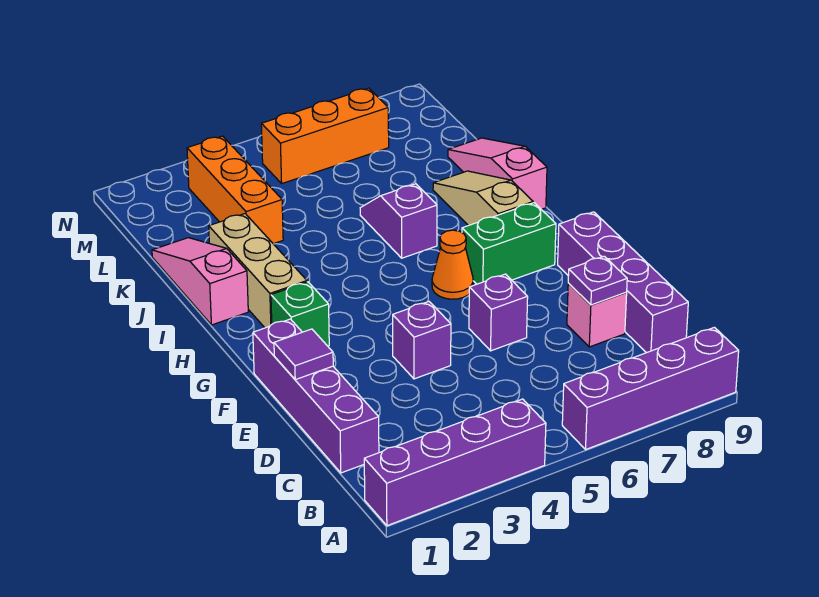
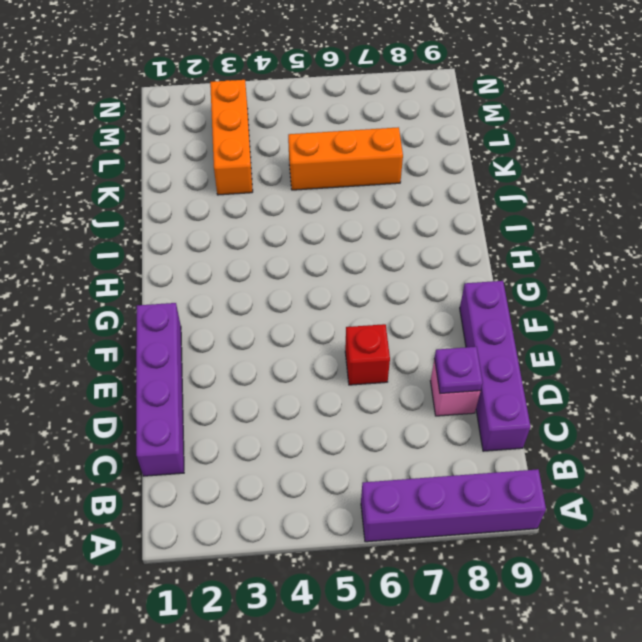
red 1x1 brick [345,324,390,385] -> purple 1x1 brick [469,274,528,351]
orange 1x3 brick [288,127,403,190] -> orange 1x3 brick moved to [261,88,389,183]
none -> purple 1x4 brick [364,399,546,526]
none -> purple 1x1 brick [393,302,451,379]
none -> green 1x1 brick [271,282,329,346]

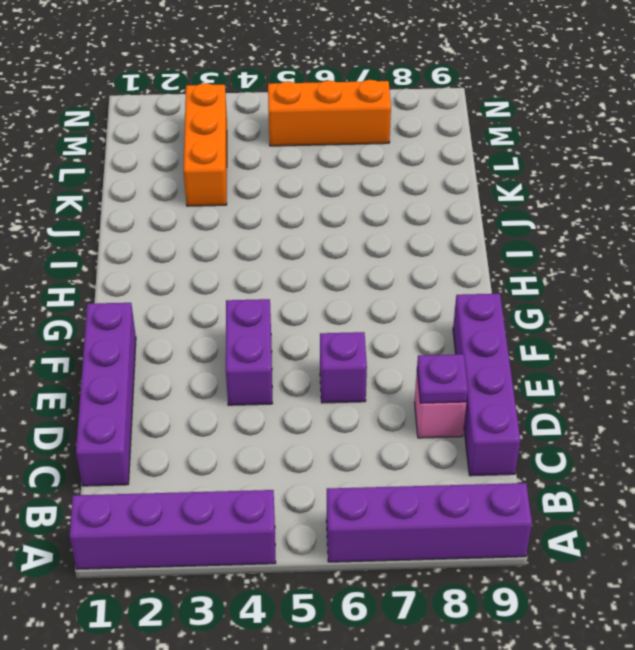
purple 1x2 brick [226,299,272,405] -> purple 1x1 brick [393,302,451,379]
none -> green 1x1 brick [271,282,329,346]
none -> orange 1x1 cone [432,230,473,299]
none -> green 1x2 brick [462,203,556,284]

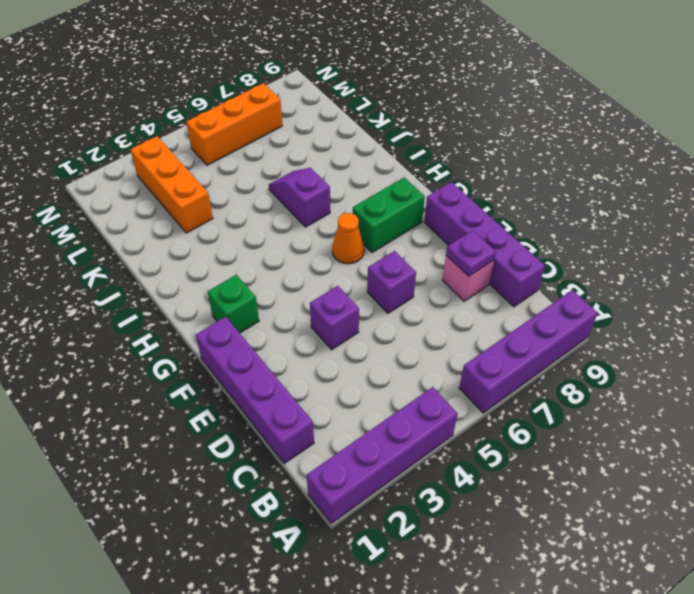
none -> tan 1x3 brick [209,214,307,328]
none -> tan 1x3 slope [433,171,533,226]
none -> pink 1x3 slope [152,238,248,325]

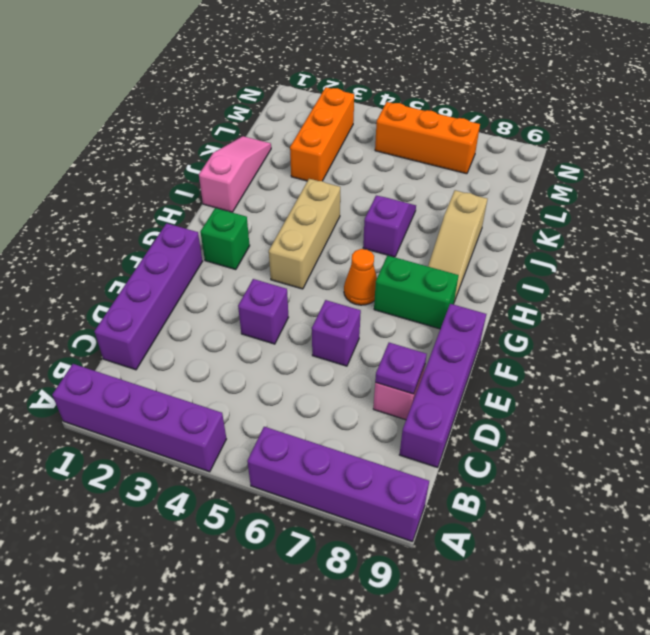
tan 1x3 brick [269,179,340,289] -> tan 1x3 brick moved to [209,214,307,328]
tan 1x3 slope [428,190,487,301] -> tan 1x3 slope turned to [433,171,533,226]
none -> pink 1x3 slope [448,138,547,209]
none -> purple 1x1 tile [274,329,333,380]

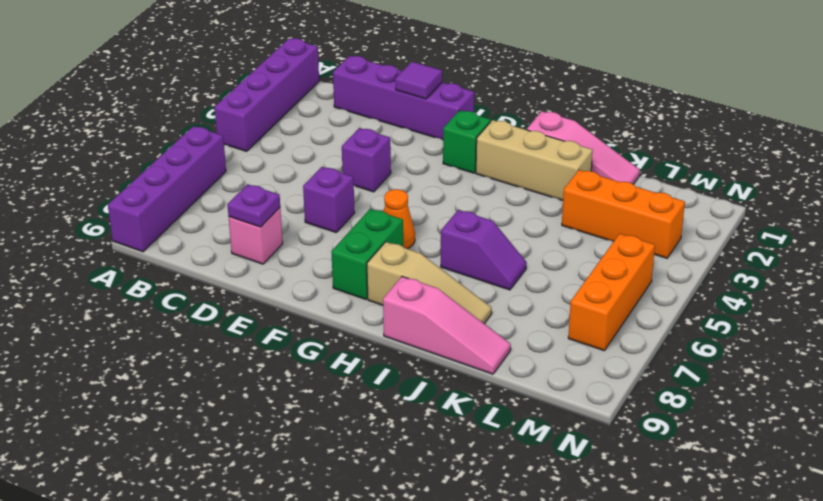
none -> purple 1x4 brick [558,212,688,353]

